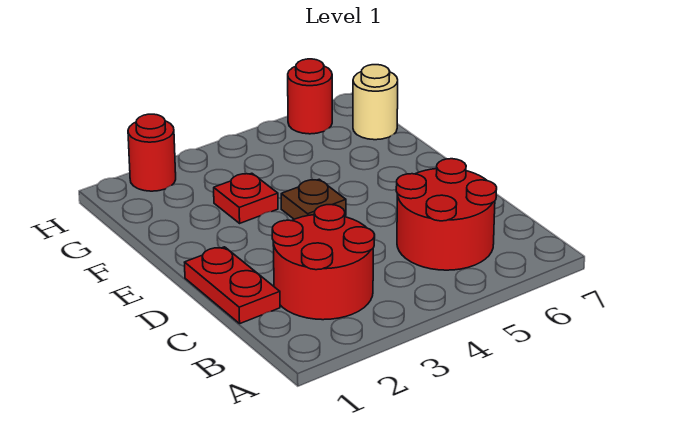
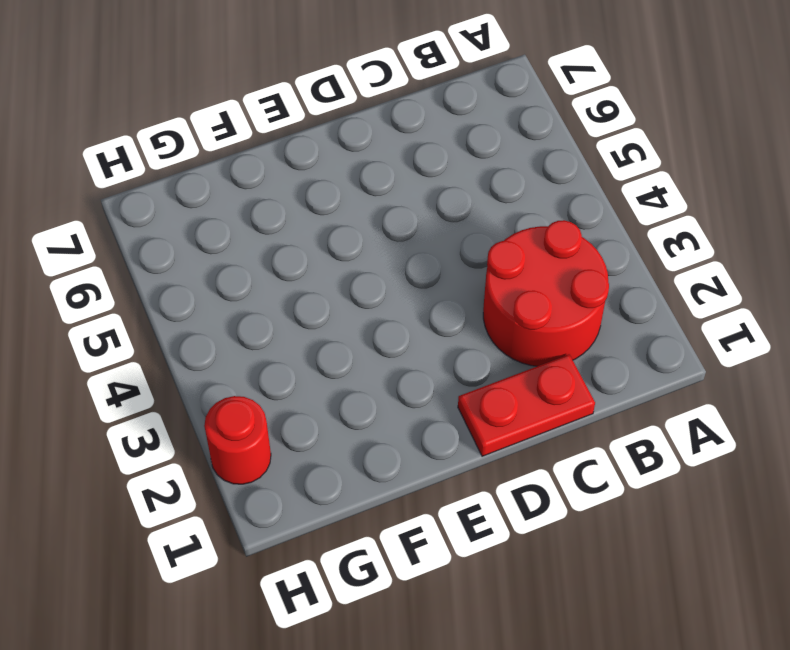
none -> red 2x2 round brick [396,159,497,270]
none -> brown 1x1 plate [281,179,346,219]

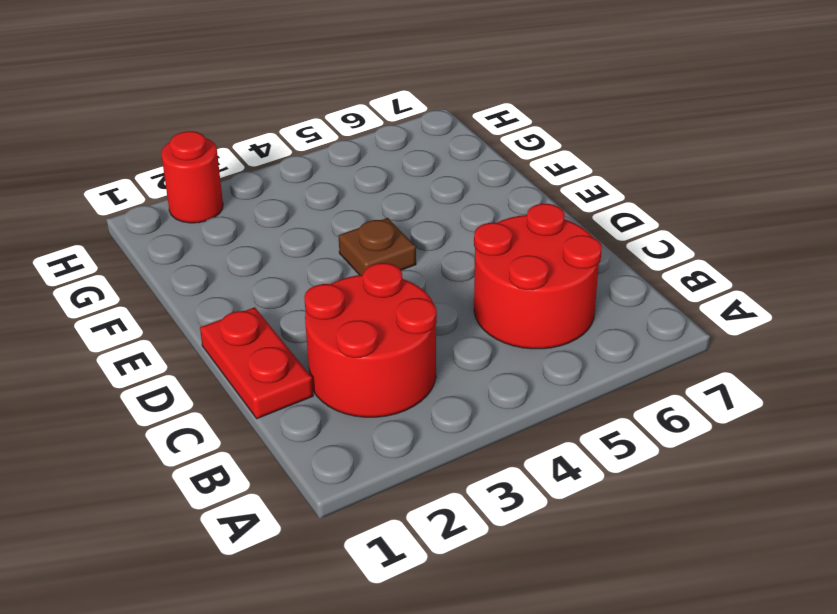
none -> red 1x1 plate [214,173,278,223]
none -> tan 1x1 round brick [353,65,398,140]

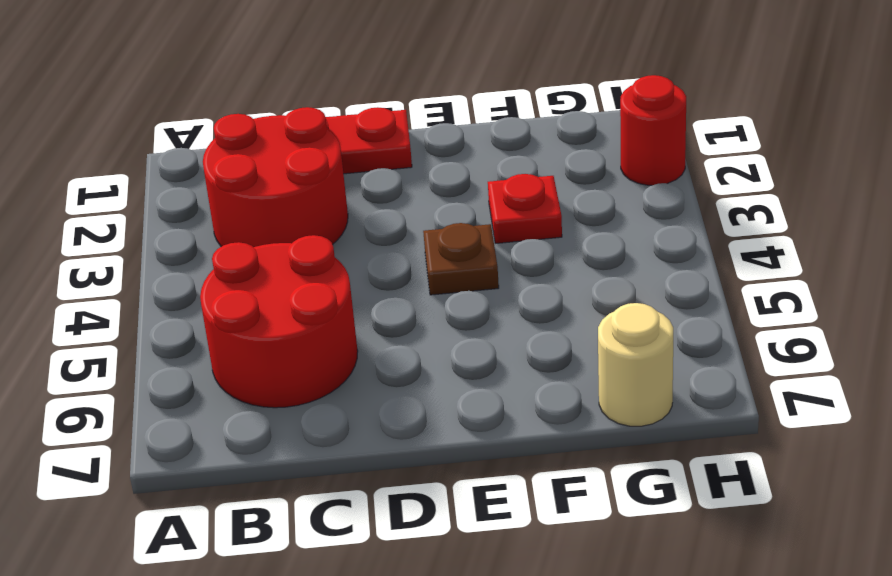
none -> red 1x1 round brick [288,59,332,134]

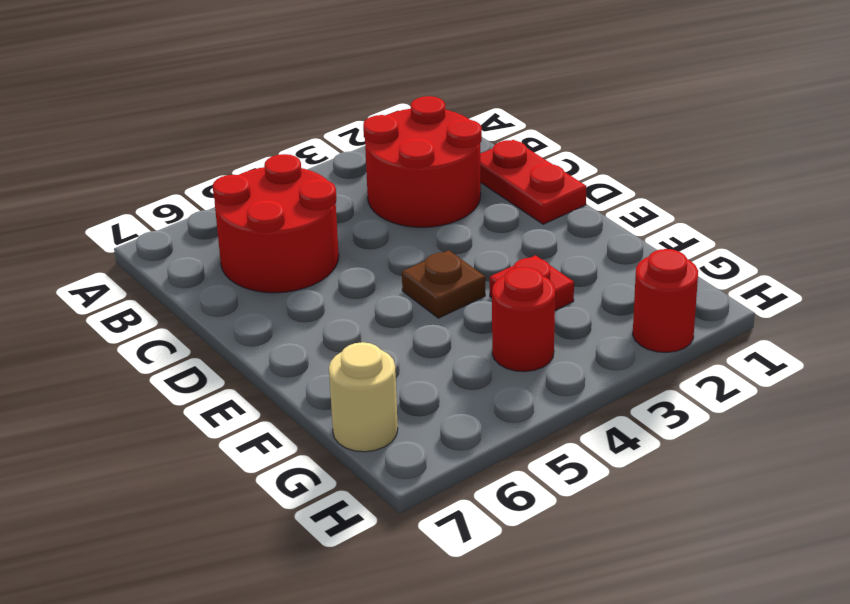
red 1x1 round brick [492,267,555,372] -> red 1x1 round brick moved to [288,59,332,134]

